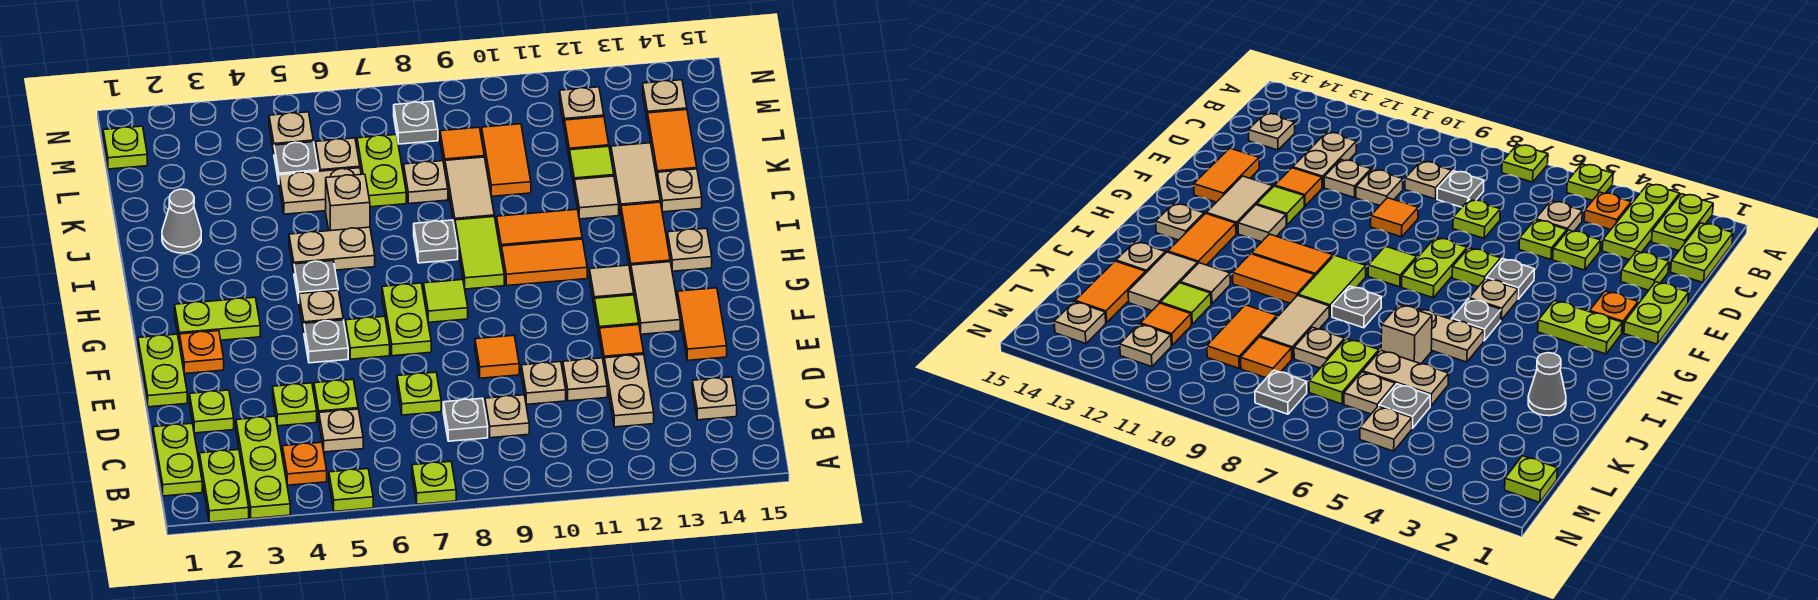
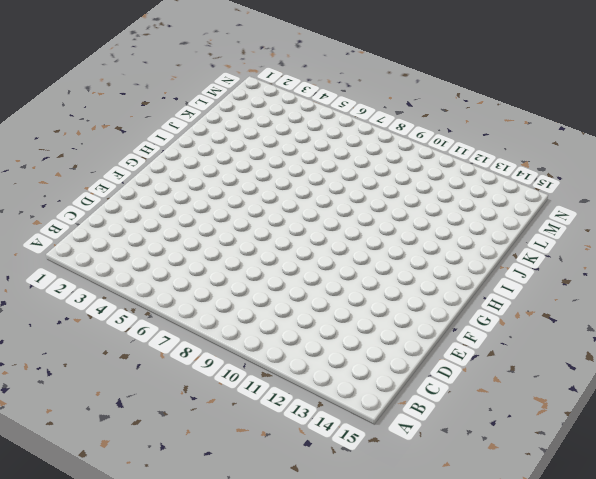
none -> lime 1x2 plate [199,450,249,522]
none -> lime 1x3 plate [236,416,290,519]
none -> lime 1x1 plate [329,469,373,511]
none -> lime 1x1 plate [412,461,456,504]

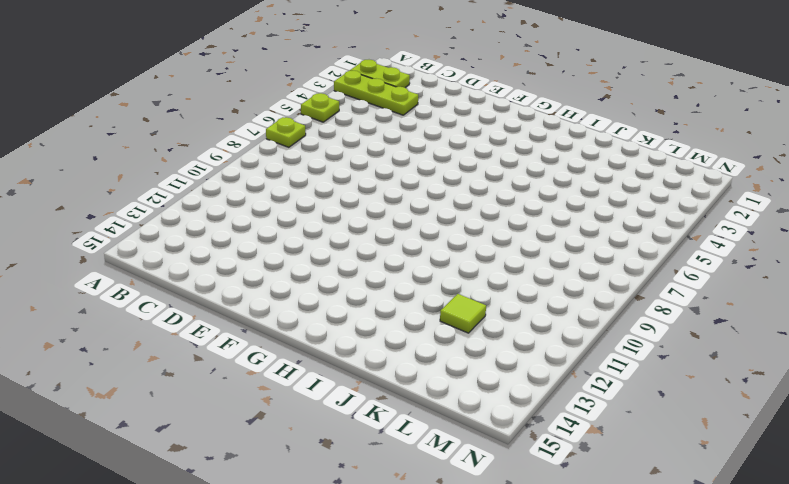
none -> lime 1x2 plate [153,423,202,496]
none -> orange 1x1 plate [282,442,327,485]
none -> tan 1x1 plate [319,409,363,452]
none -> grey 1x1 plate [443,398,488,441]

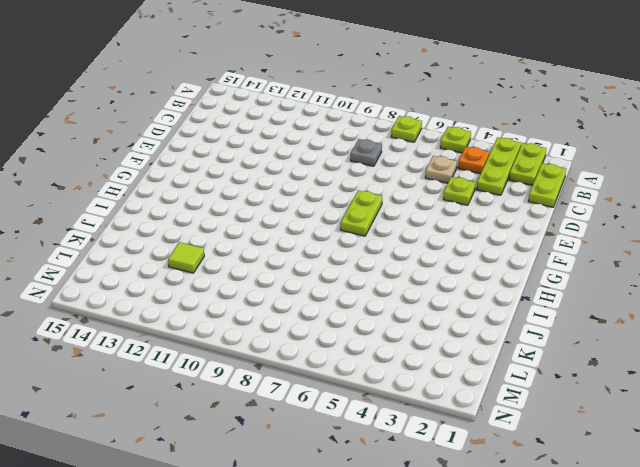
none -> tan 1x1 plate [485,395,529,438]
none -> tan 1x2 plate [604,354,654,427]
none -> tan 1x1 plate [692,377,737,420]
none -> lime 1x1 plate [190,390,234,433]

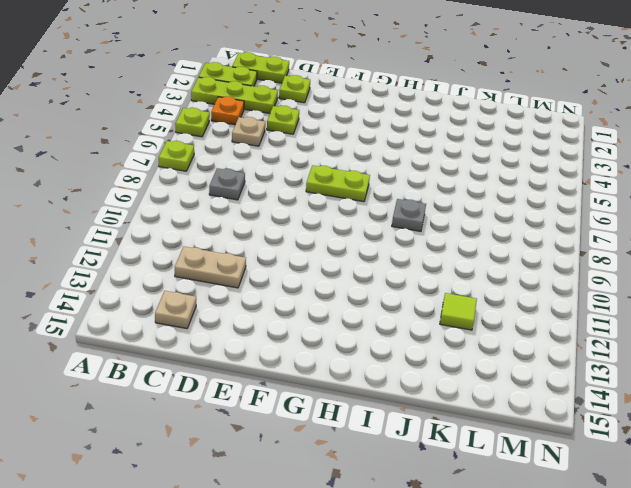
none -> tan 1x1 plate [485,395,529,438]
none -> lime 1x1 plate [314,379,358,421]
none -> lime 1x1 plate [397,372,441,415]
none -> tan 1x1 plate [521,362,566,404]

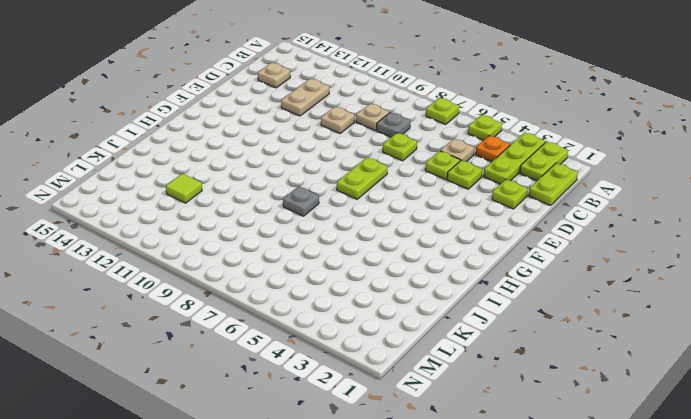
none -> tan 1x1 plate [563,358,607,401]
none -> lime 1x2 plate [138,334,187,407]
none -> orange 1x1 tile [475,335,519,378]
none -> orange 1x1 tile [599,325,644,364]

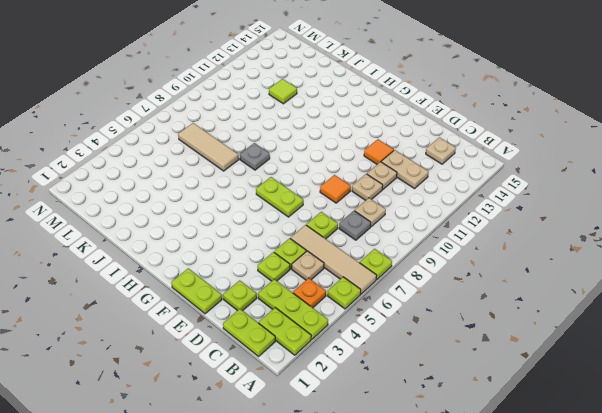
tan 1x4 tile [290,225,377,294] -> none
tan 1x3 tile [178,123,239,171] -> lime 1x2 plate [357,134,406,207]
none -> orange 1x2 tile [677,288,727,360]
none -> orange 1x1 plate [180,331,224,374]
none -> grey 1x1 plate [304,320,348,363]
none -> lime 1x1 plate [346,316,390,359]

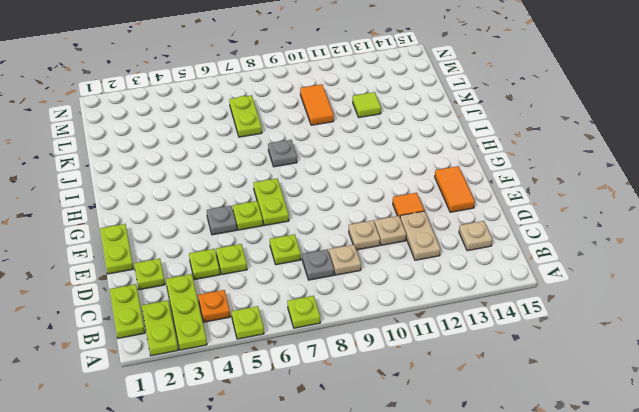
none -> tan 1x1 plate [319,409,363,452]
none -> orange 1x1 tile [475,335,519,378]
none -> orange 1x1 plate [180,331,224,374]
none -> lime 1x1 tile [594,295,639,334]

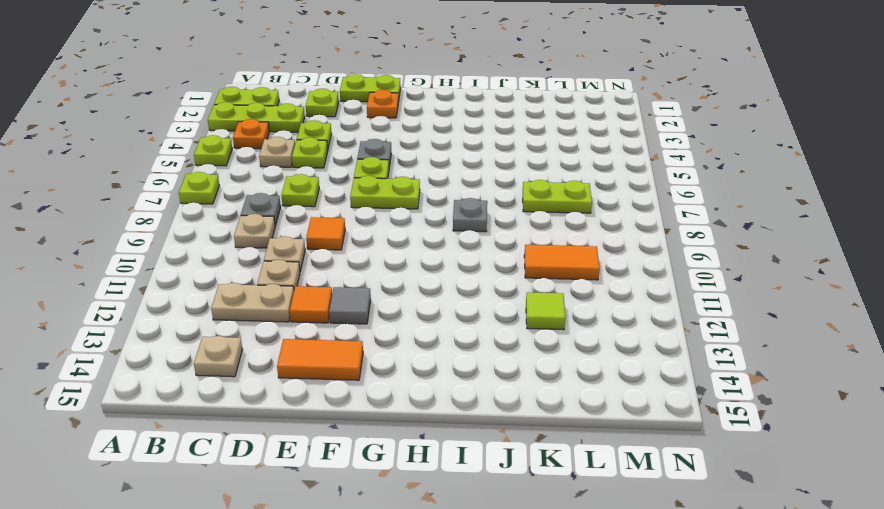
grey 1x1 tile [329,287,371,324] -> lime 1x1 tile [594,295,639,334]
none -> lime 1x2 plate [153,423,202,496]
none -> tan 1x2 tile [631,262,680,334]
none -> lime 1x2 plate [175,297,260,344]
none -> tan 1x1 plate [299,290,343,331]

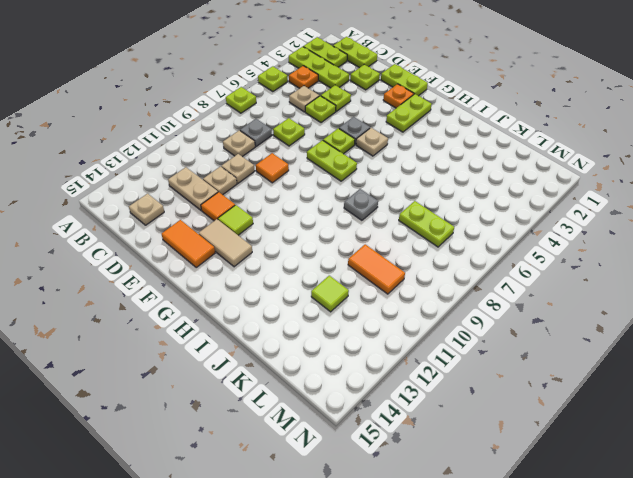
none -> lime 1x1 tile [424,280,468,322]
none -> tan 1x1 tile [590,265,634,304]
none -> grey 1x1 plate [294,261,338,301]
none -> lime 1x2 tile [455,217,504,289]

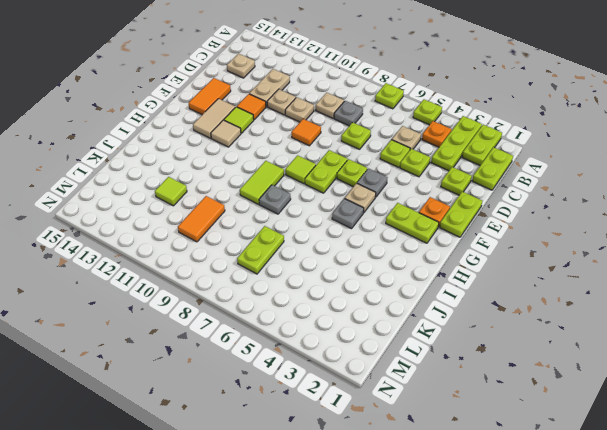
none -> orange 1x2 tile [502,239,587,286]
none -> orange 1x2 tile [621,202,670,274]
none -> tan 1x1 plate [668,228,712,271]
none -> tan 1x2 plate [289,227,375,271]

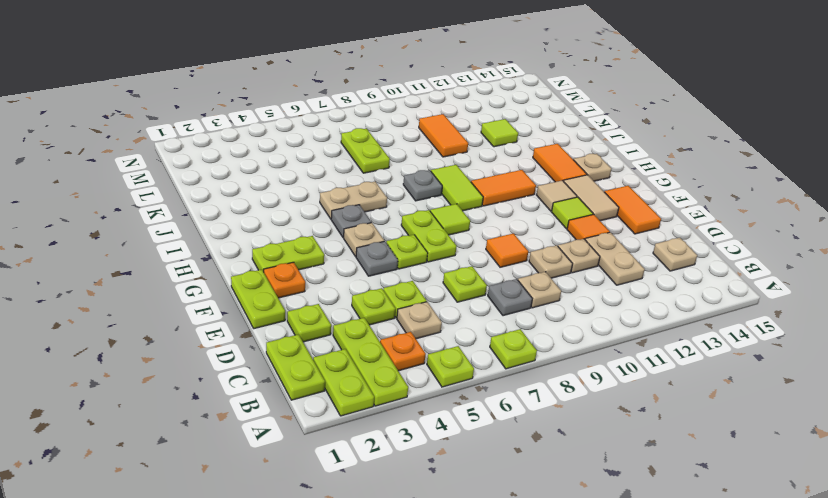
none -> orange 1x2 tile [497,209,582,256]
none -> grey 1x1 cone [162,189,201,253]
none -> tan 1x1 brick [326,174,370,231]
none -> tan 1x2 tile [445,157,494,228]

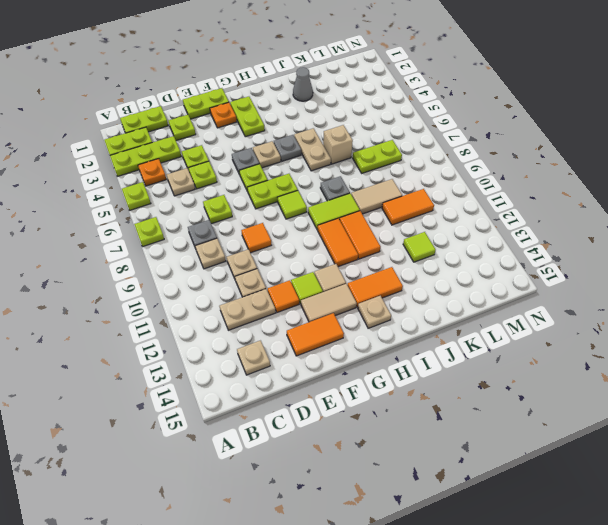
none -> tan 1x1 tile [575,176,619,219]
none -> tan 1x2 tile [611,143,660,213]
none -> tan 1x1 plate [657,169,702,212]
none -> tan 1x2 plate [279,168,361,214]

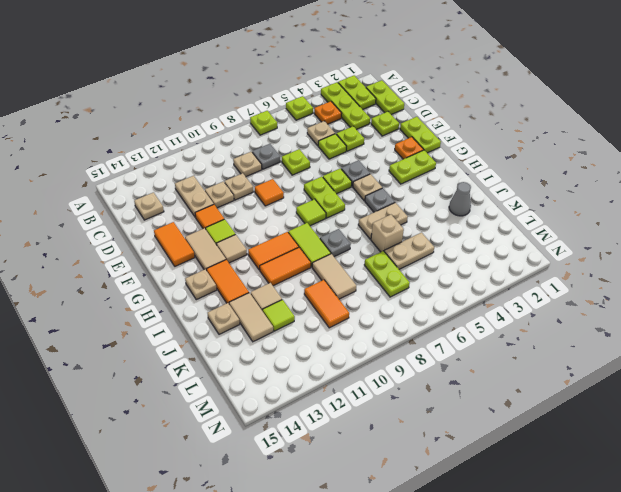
none -> tan 1x1 plate [404,161,448,204]
none -> orange 1x2 tile [648,110,697,182]
none -> grey 1x1 plate [274,142,318,182]
none -> tan 1x1 plate [316,138,360,171]

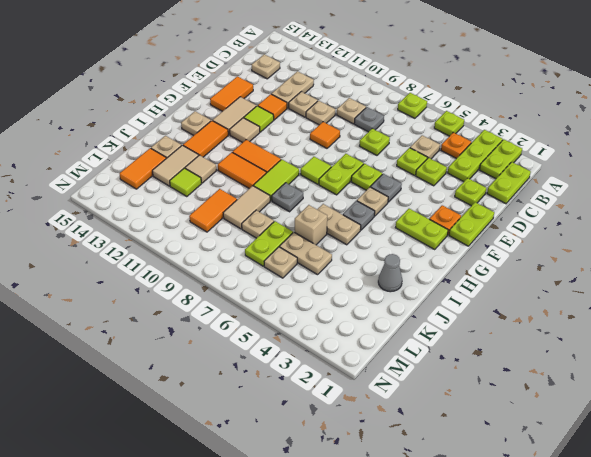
none -> grey 1x1 plate [274,142,318,182]
none -> orange 1x1 tile [440,127,484,169]
none -> orange 1x1 tile [565,117,609,159]
none -> lime 1x1 plate [103,126,147,169]

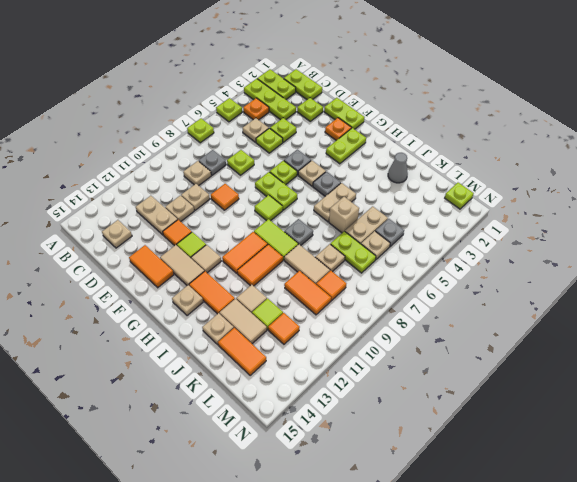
none -> tan 1x1 plate [269,112,313,153]
none -> grey 1x1 plate [394,101,438,144]
none -> tan 1x1 plate [560,87,604,130]
none -> tan 1x1 plate [643,80,687,122]

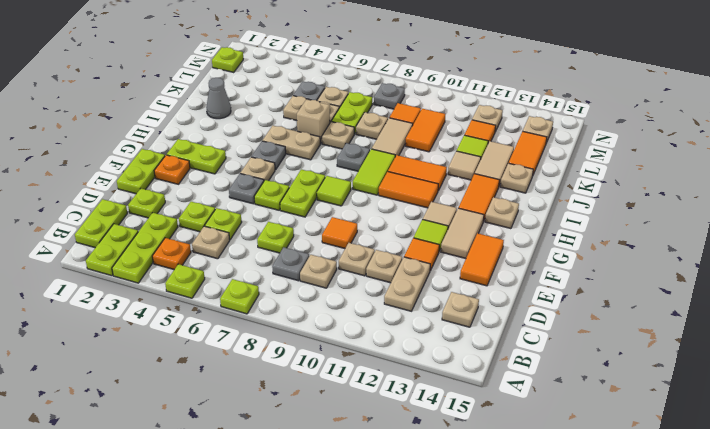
tan 1x1 plate [322,122,354,149] -> tan 1x1 plate moved to [269,112,313,153]

